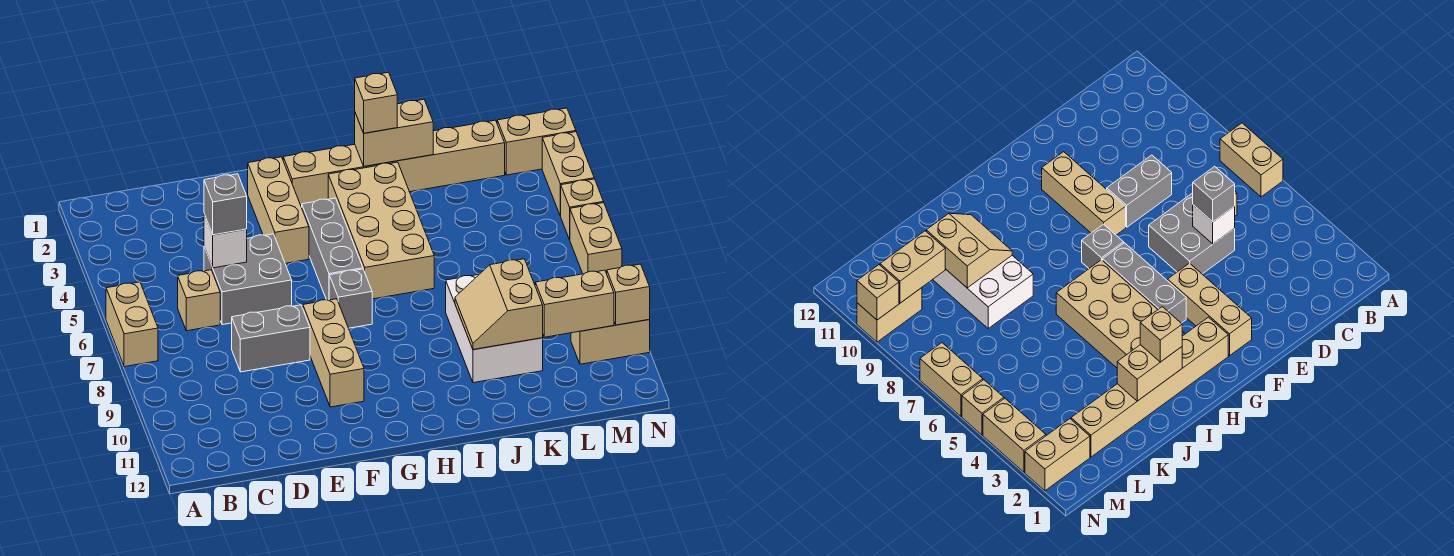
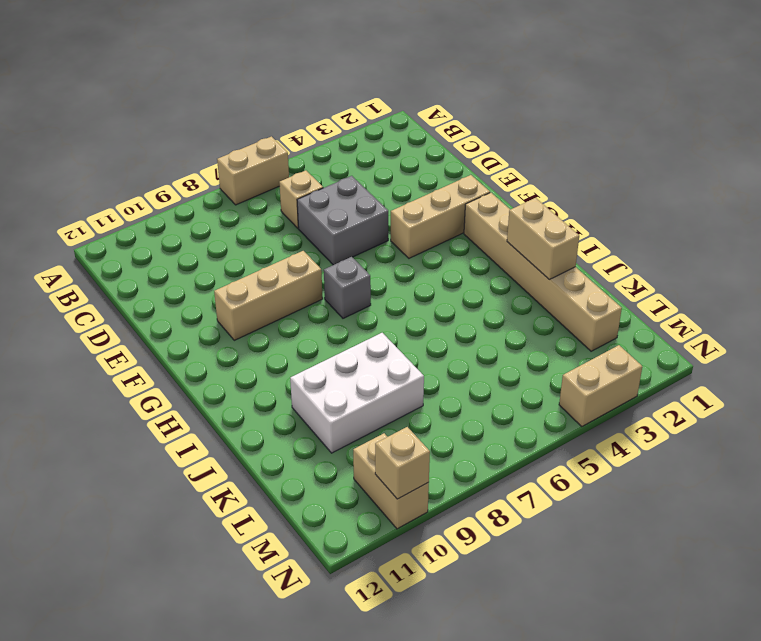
none -> grey 1x2 brick [232,305,310,372]
none -> grey 1x3 brick [302,198,363,300]
none -> tan 2x4 brick [328,162,434,299]

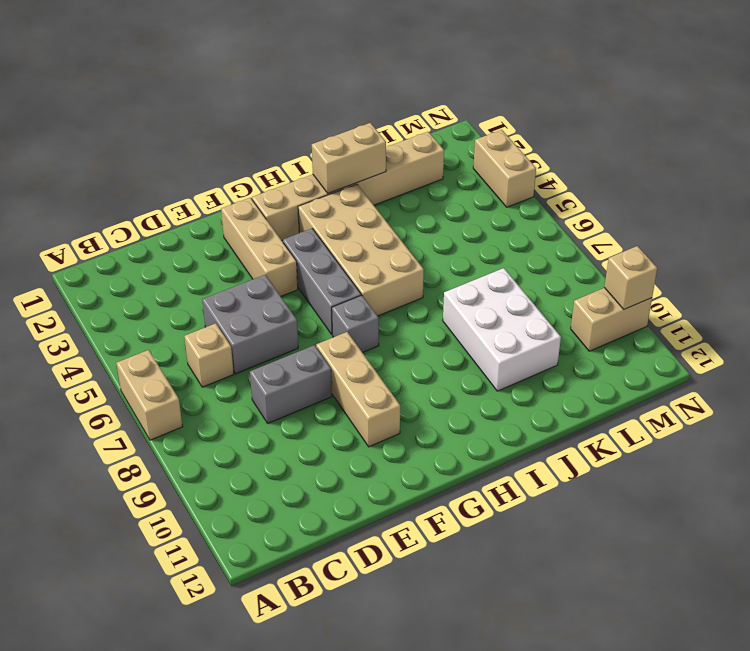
none -> tan 1x2 brick [497,108,576,175]
none -> tan 1x1 brick [561,179,604,240]
none -> tan 1x2 brick [570,203,622,274]

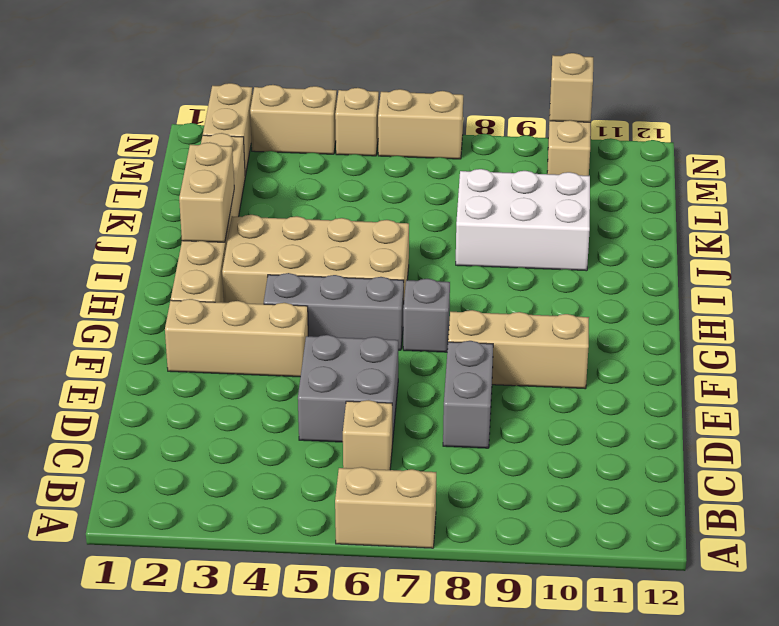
none -> white 1x1 brick [204,214,247,268]
none -> tan 2x2 slope [455,259,543,350]
none -> tan 1x2 brick [535,270,614,337]

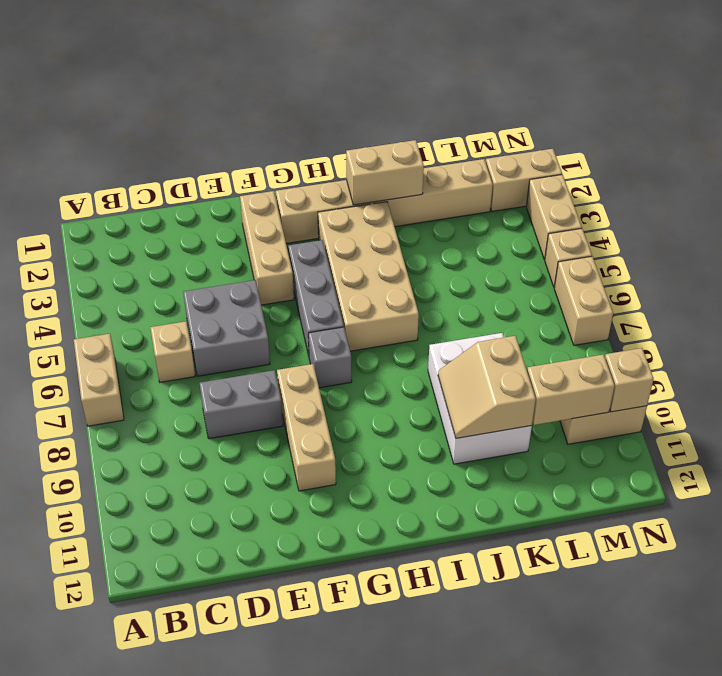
none -> white 1x1 brick [204,214,247,268]
none -> grey 1x1 brick [204,174,247,235]
none -> tan 1x1 brick [355,72,397,133]

